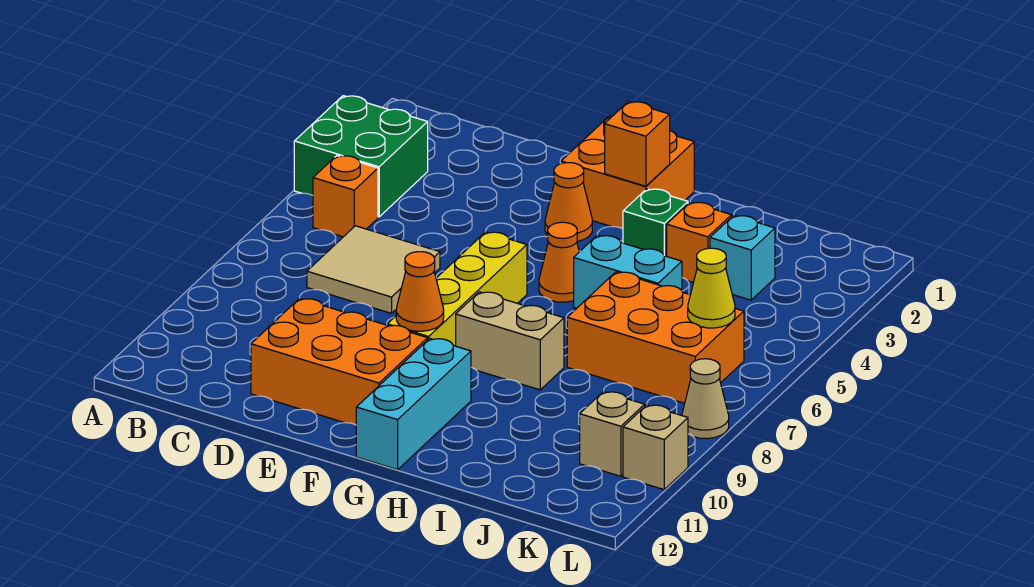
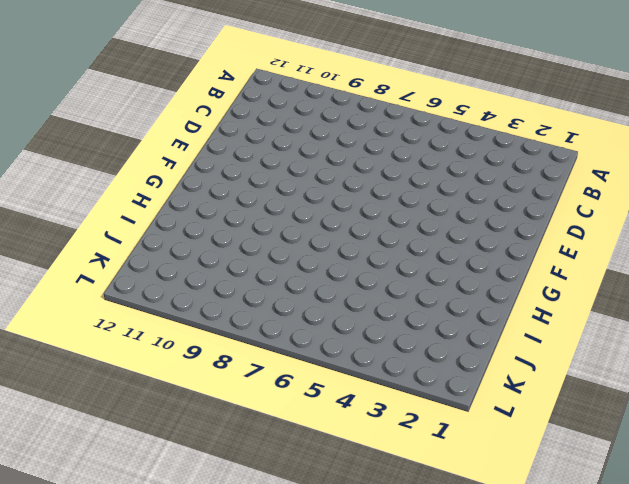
none -> green 2x2 brick [294,96,428,217]
none -> orange 1x1 brick [313,156,378,237]
none -> tan 2x2 tile [307,226,440,313]

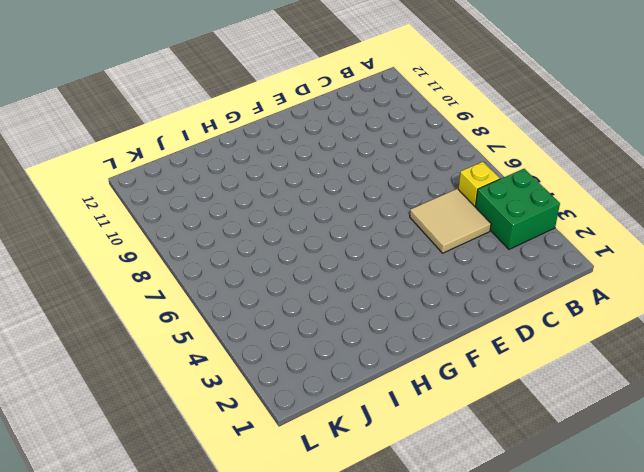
yellow 1x1 brick [458,162,500,206] -> orange 1x1 brick [313,156,378,237]
tan 2x2 tile [410,189,491,253] -> tan 2x2 tile moved to [307,226,440,313]
none -> orange 2x3 brick [251,298,428,425]
none -> orange 2x2 brick [561,116,694,229]
none -> orange 1x1 cone [545,163,592,241]

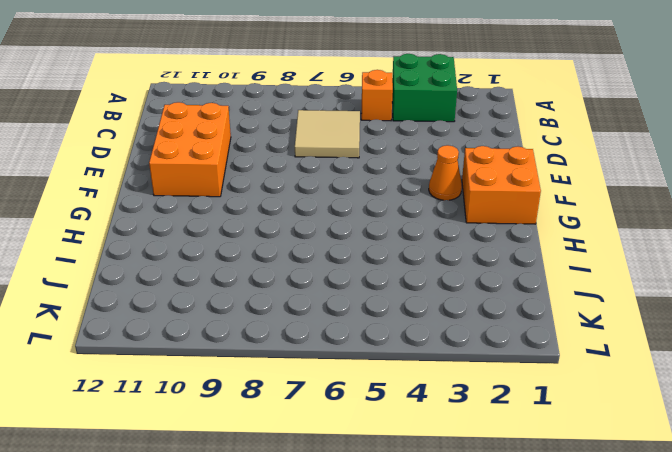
none -> yellow 1x4 brick [387,232,527,346]
none -> orange 1x1 cone [539,222,579,302]
none -> tan 1x2 brick [456,292,564,390]

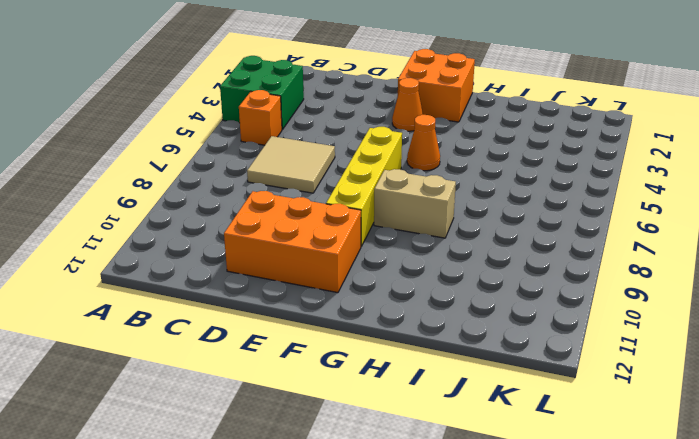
none -> cyan 1x3 brick [356,338,471,470]
none -> green 1x1 brick [623,189,688,256]
none -> cyan 1x2 brick [574,235,682,308]

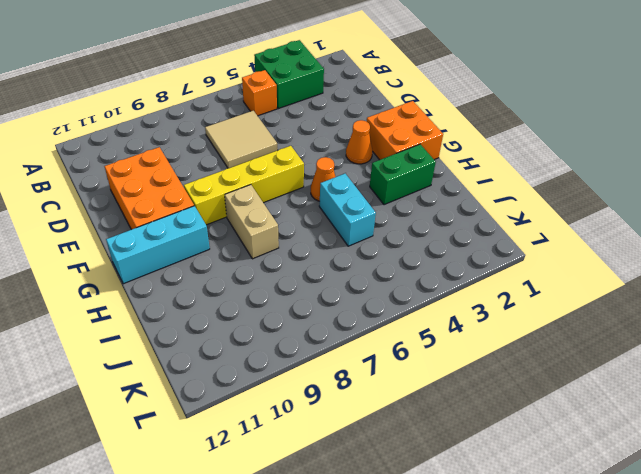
green 1x2 brick [370,144,436,205] -> green 1x1 brick [623,189,688,256]
none -> orange 1x1 brick [667,202,732,282]
none -> orange 2x3 brick [567,272,744,403]
none -> cyan 1x1 brick [710,215,775,300]

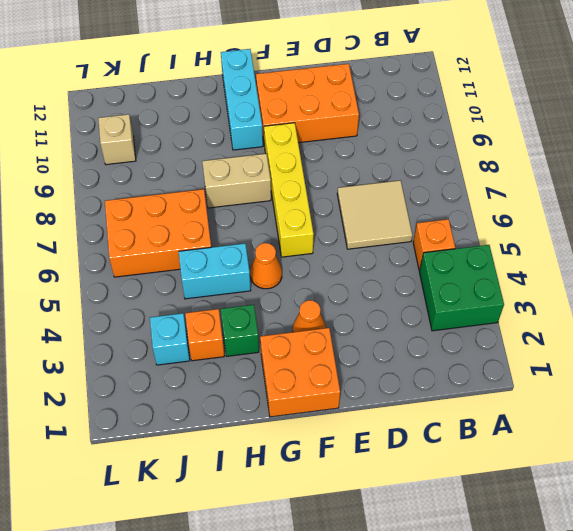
none -> tan 1x1 cone [682,359,729,439]
none -> tan 1x1 brick [623,405,688,490]
none -> orange 1x1 cone [396,252,444,331]

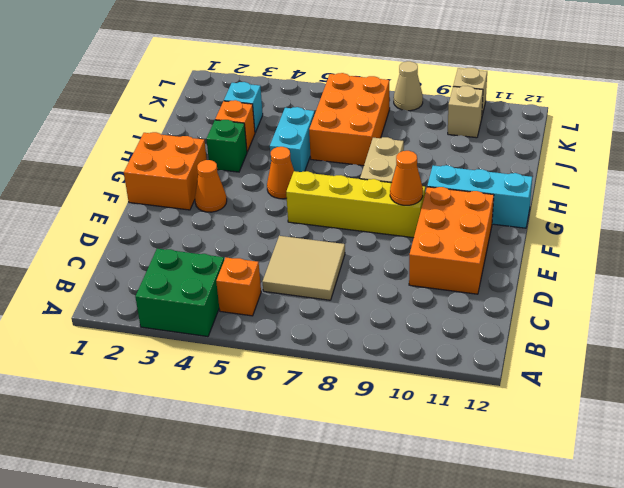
none -> orange 1x1 brick [605,102,670,186]
none -> yellow 1x1 cone [688,248,735,328]

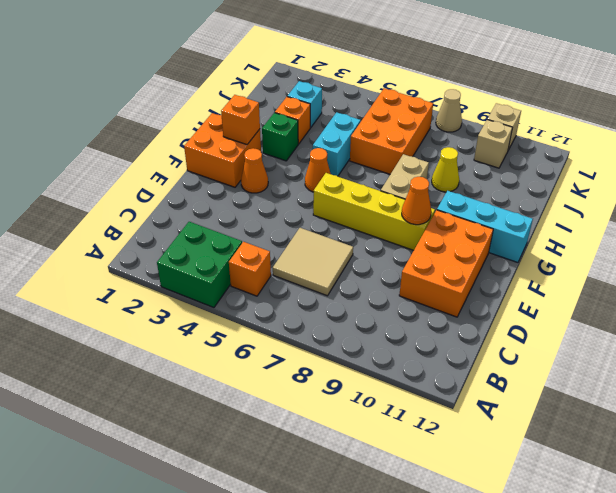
yellow 1x1 cone [432,147,459,192] -> yellow 1x1 cone moved to [688,248,735,328]

